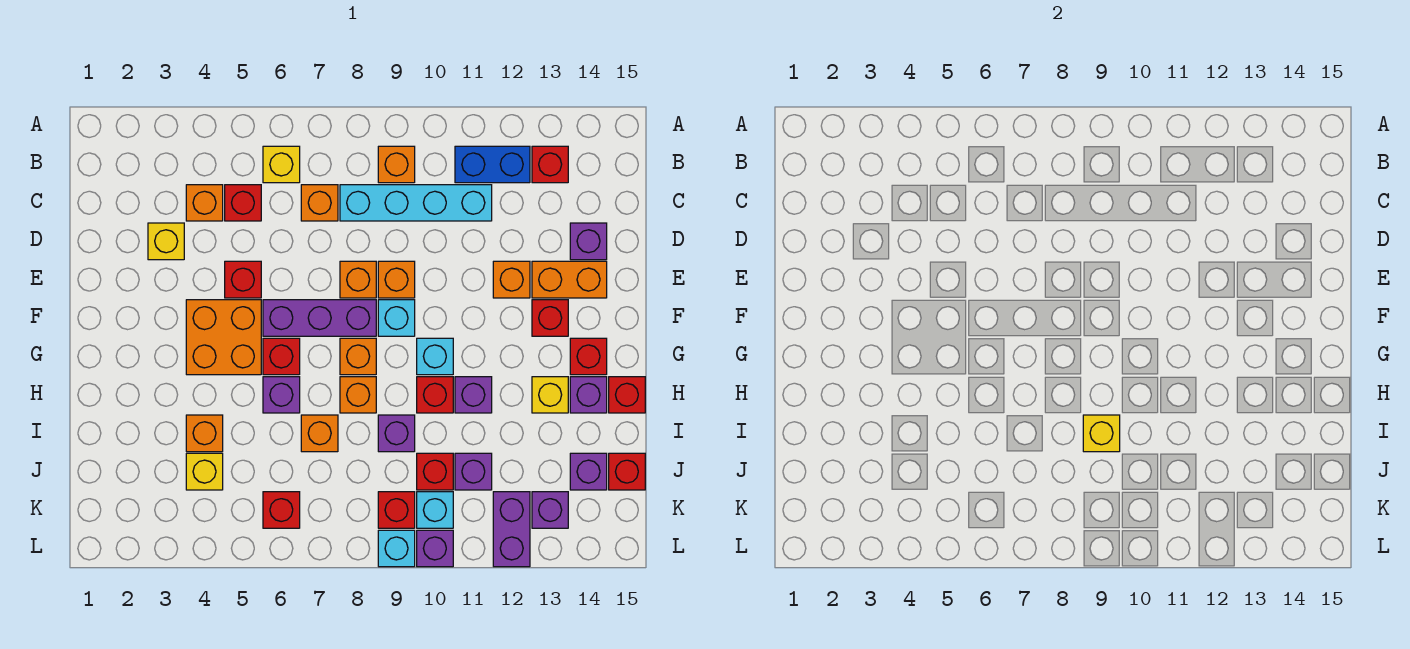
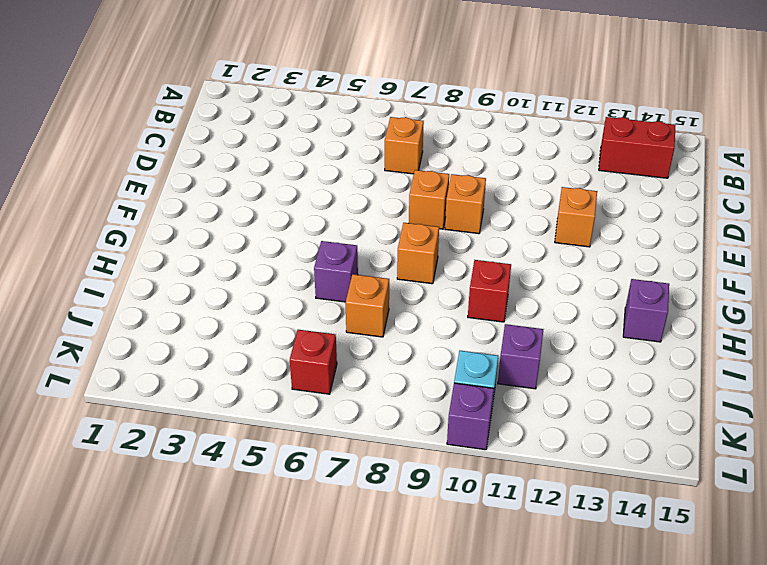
red 1x2 brick [599,117,675,178] -> red 1x1 brick [532,146,568,183]
none -> yellow 1x1 brick [263,146,300,183]
none -> orange 1x1 brick [378,146,415,183]
none -> blue 1x2 brick [455,146,530,183]
none -> orange 1x1 brick [186,185,223,221]

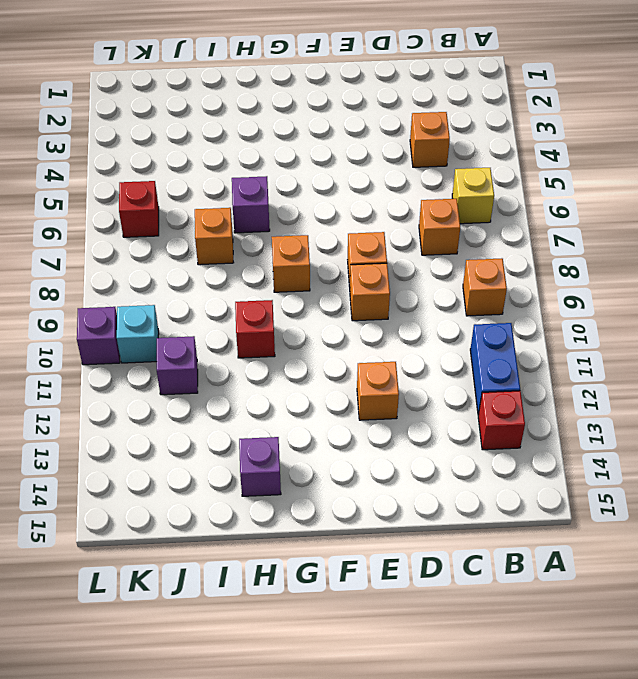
none -> red 1x1 brick [225,185,261,221]
none -> cyan 1x4 brick [340,185,492,221]
none -> yellow 1x1 brick [148,223,184,260]
none -> purple 1x1 brick [570,223,607,260]

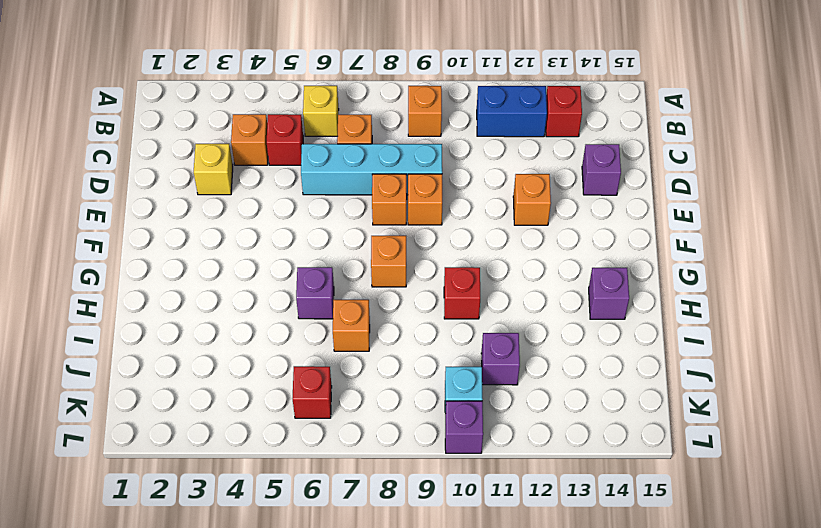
cyan 1x4 brick [301,144,442,195] -> cyan 1x4 brick moved to [340,185,492,221]
none -> red 1x1 brick [225,261,261,298]
none -> orange 1x2 brick [532,261,607,298]
none -> orange 2x2 brick [186,300,261,375]
none -> purple 1x3 brick [263,300,376,336]

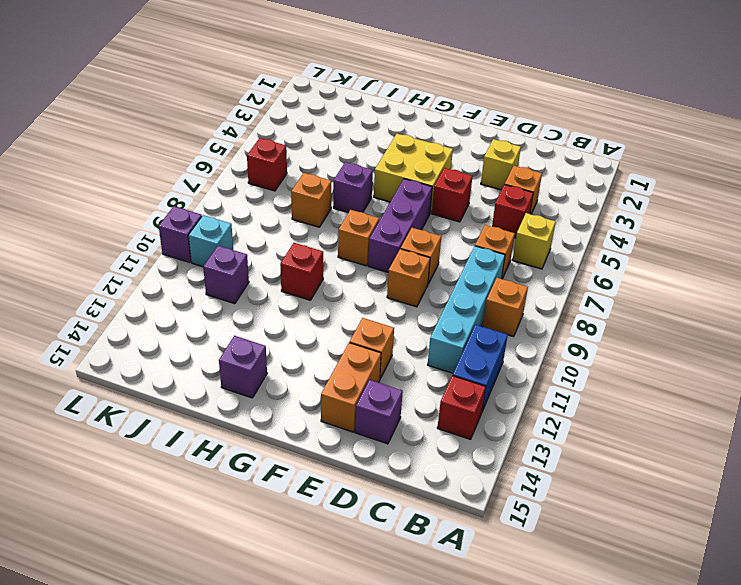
yellow 2x2 brick [374,134,453,213] -> orange 2x2 brick [186,300,261,375]
none -> cyan 1x1 brick [378,300,415,336]
none -> red 1x1 brick [532,300,568,336]
none -> red 1x1 brick [263,338,300,375]
none -> cyan 1x1 brick [417,338,453,375]

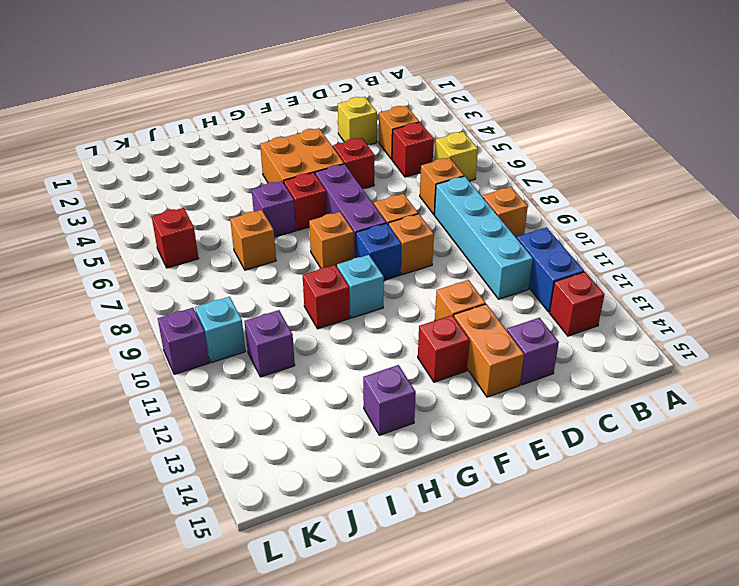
blue 1x1 brick [356,223,401,280] -> cyan 1x1 brick [378,300,415,336]
none -> red 1x1 brick [570,338,607,375]
none -> orange 1x1 brick [340,377,376,413]
none -> purple 1x1 brick [455,377,492,413]
none -> yellow 1x1 brick [532,377,568,413]

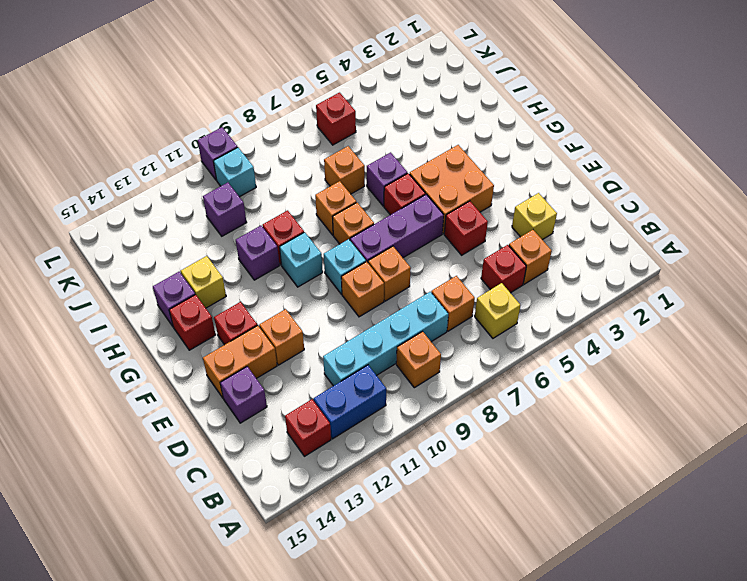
none -> red 1x1 brick [609,377,645,413]
none -> orange 1x1 brick [186,415,223,452]
none -> purple 1x1 brick [378,415,415,452]
none -> yellow 1x1 brick [186,453,223,490]

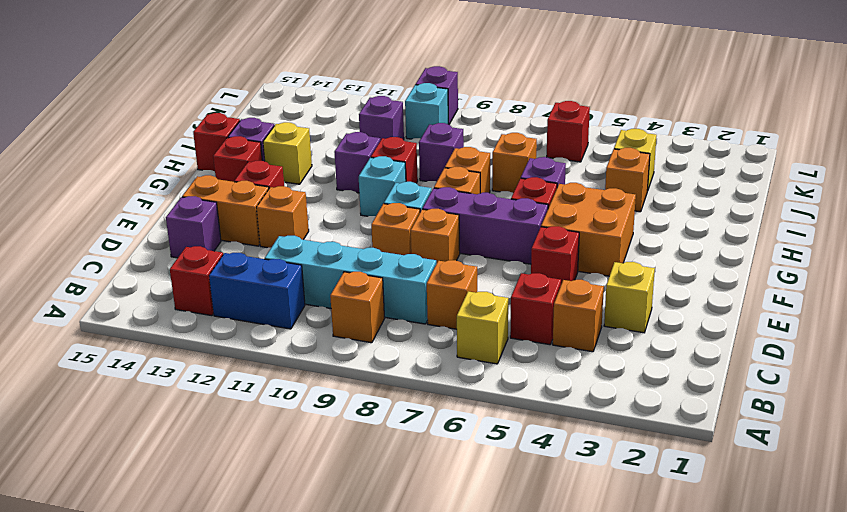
none -> red 1x1 brick [417,453,453,490]
none -> purple 1x1 brick [570,453,607,490]
none -> red 1x1 brick [609,453,645,490]
none -> red 1x1 brick [378,492,415,528]

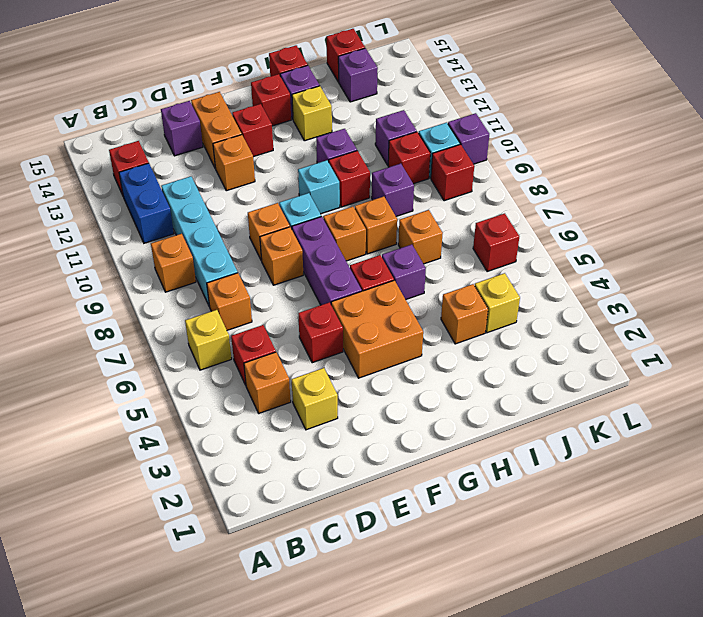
none -> purple 1x2 brick [493,492,530,567]
none -> purple 1x1 brick [532,492,568,528]
none -> cyan 1x1 brick [378,530,415,567]
none -> yellow 1x1 brick [1083,415,1120,452]

